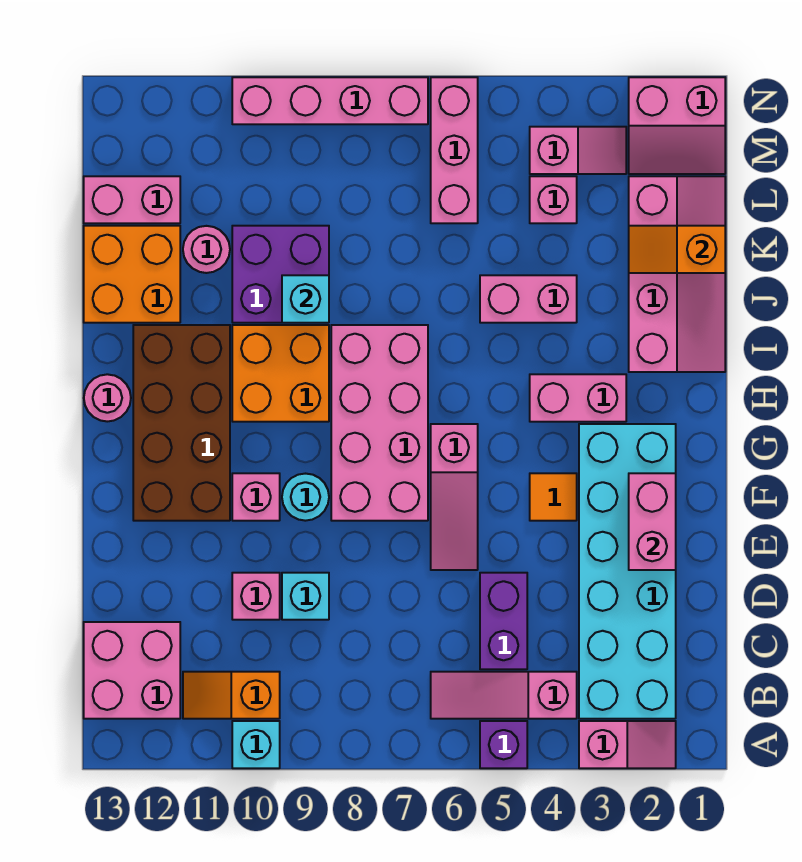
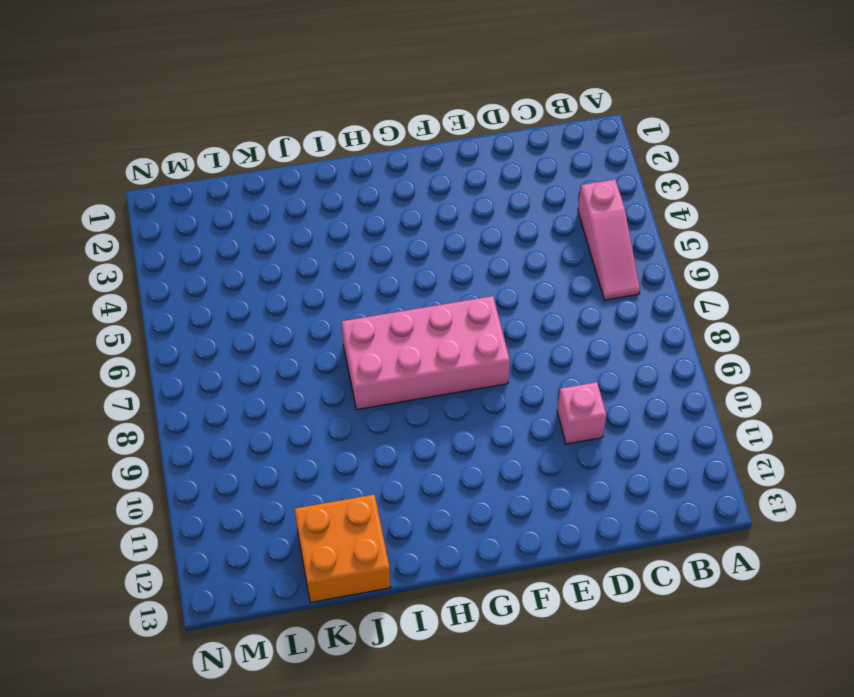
none -> pink 1x2 slope [579,721,676,768]
none -> purple 1x1 brick [480,721,527,768]
none -> cyan 1x1 brick [232,721,280,768]
none -> cyan 2x6 brick [579,424,676,719]

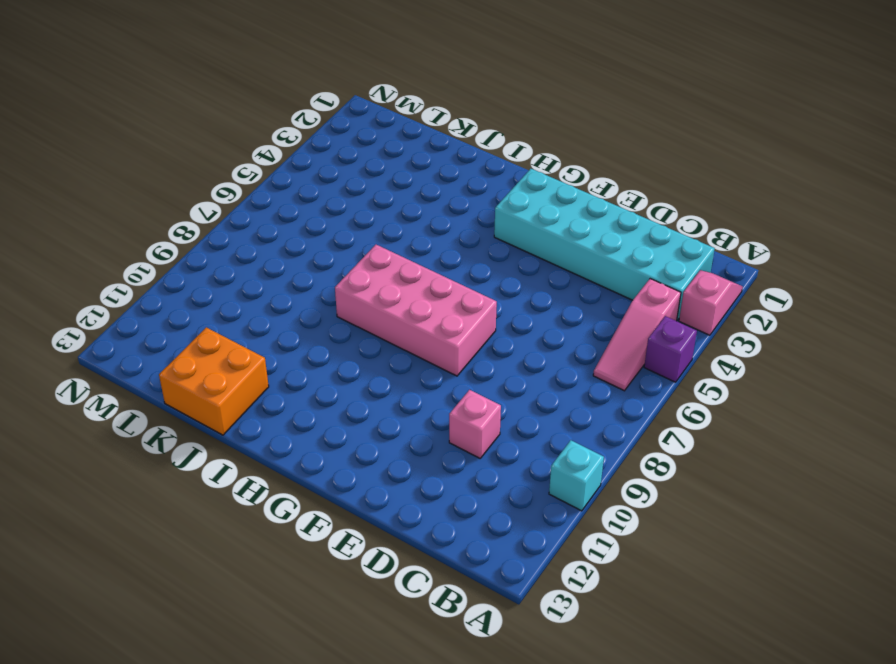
none -> orange 1x2 slope [183,672,280,719]
none -> pink 2x2 brick [84,622,180,719]
none -> purple 1x2 brick [480,573,527,669]
none -> cyan 1x1 brick [282,573,329,620]

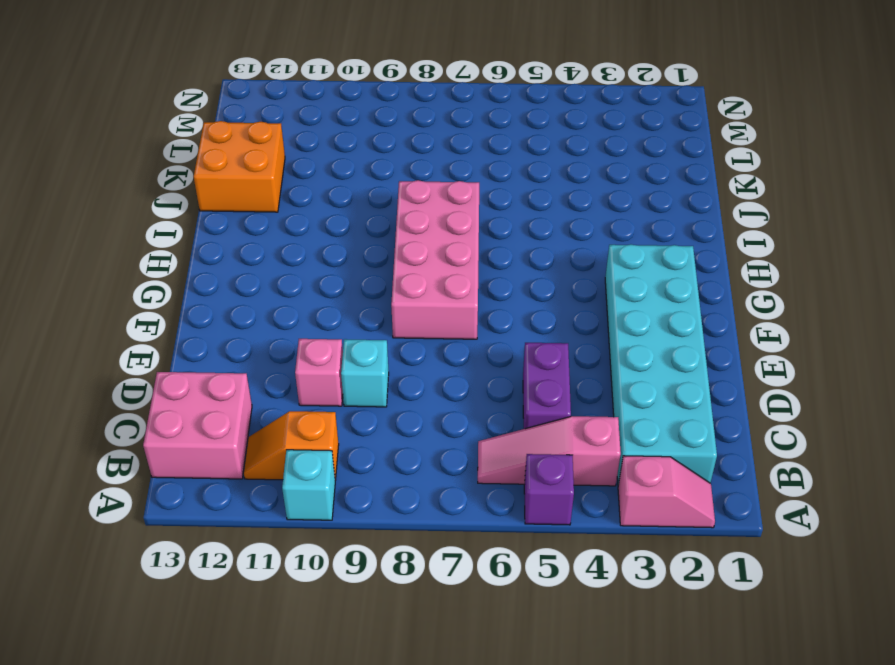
none -> pink 1x3 slope [431,424,478,570]
none -> orange 1x1 tile [530,473,577,521]
none -> cyan 1x1 round brick [282,474,329,521]
none -> pink 1x1 brick [232,473,280,521]

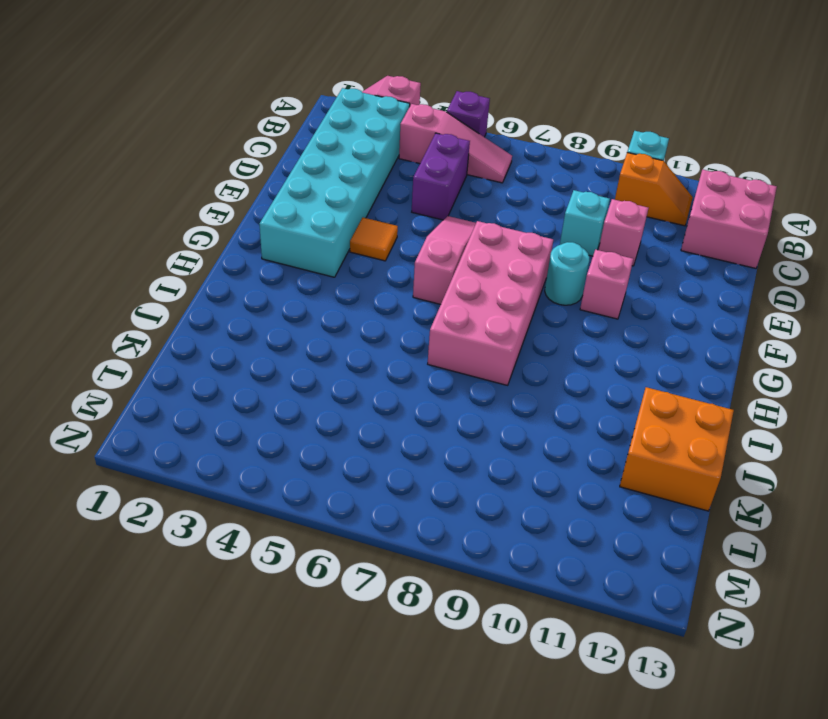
none -> brown 2x4 brick [133,325,230,521]
none -> pink 1x2 brick [530,374,626,422]
none -> orange 2x2 brick [232,325,329,422]
none -> pink 1x1 round brick [84,374,131,422]

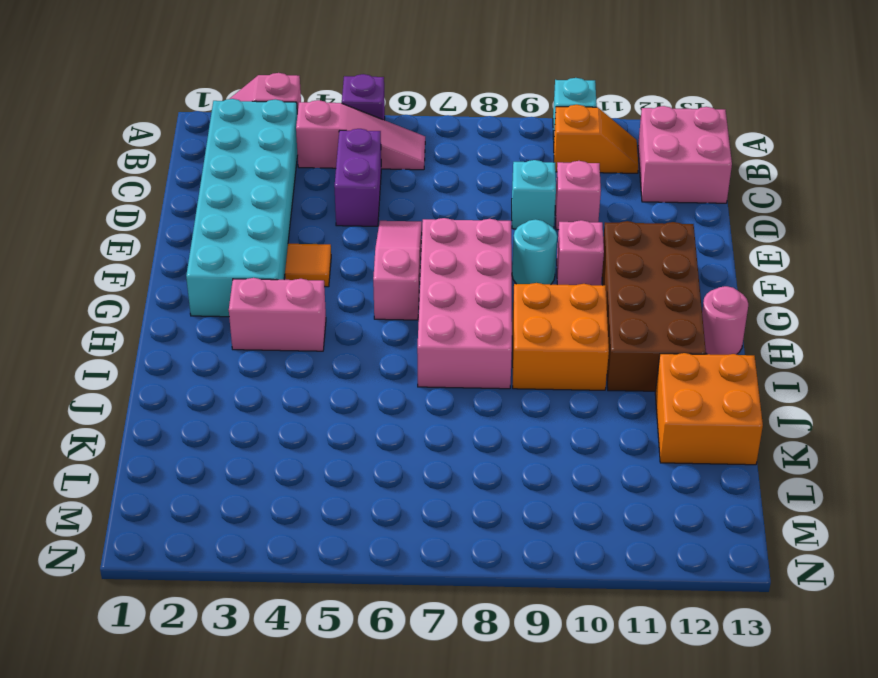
none -> pink 2x4 slope [629,176,725,372]
none -> pink 1x2 brick [480,275,577,323]
none -> purple 2x2 brick [232,226,329,323]
none -> pink 1x1 round brick [183,226,230,273]

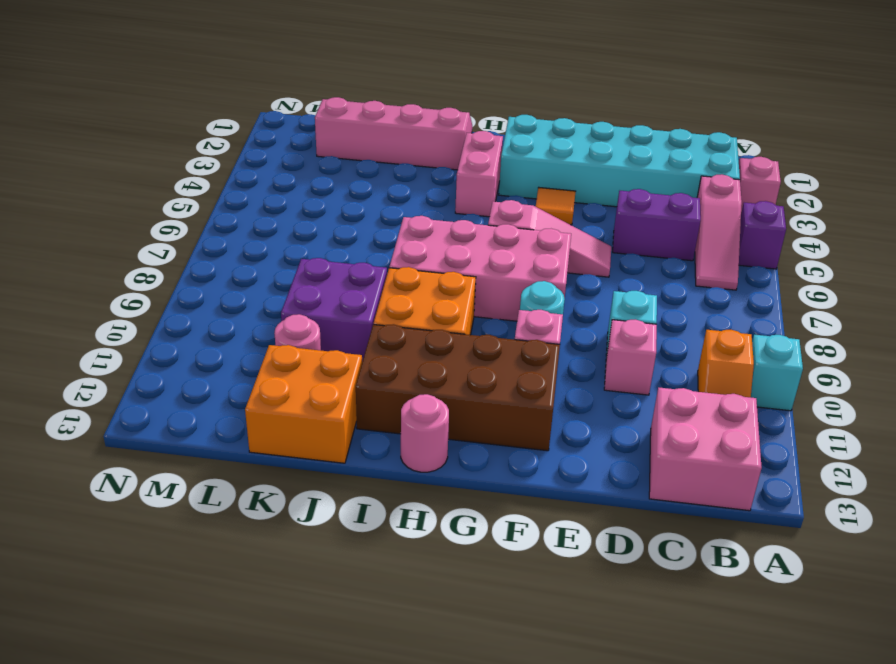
none -> pink 1x2 brick [480,275,577,323]
none -> pink 1x1 brick [530,176,577,223]
none -> pink 1x3 brick [431,77,478,223]
none -> pink 1x2 brick [84,176,180,223]

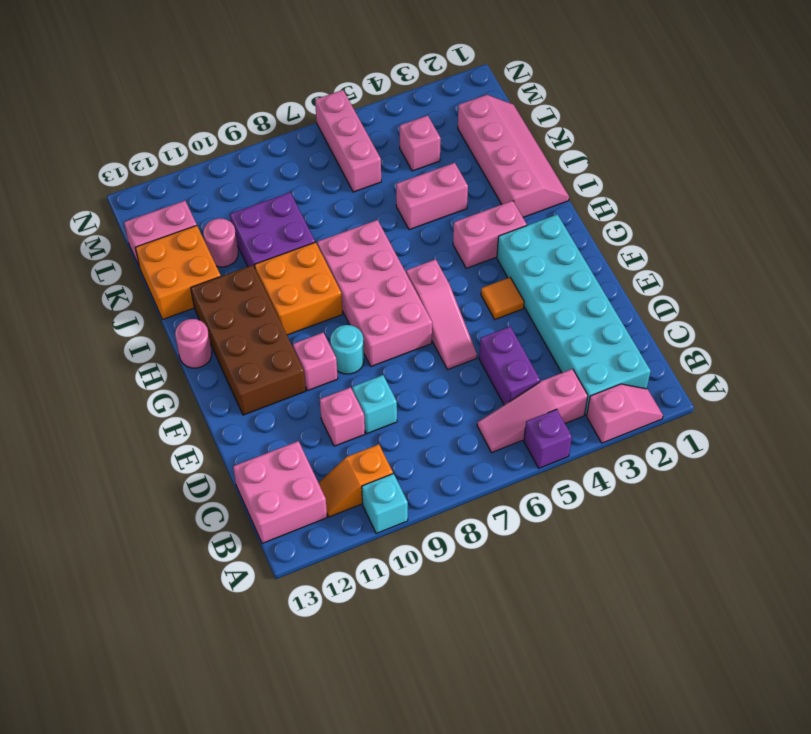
none -> pink 2x2 slope [629,77,725,174]
none -> pink 1x2 slope [530,127,626,174]
none -> pink 1x4 brick [232,77,428,124]
none -> pink 1x2 brick [629,473,676,570]

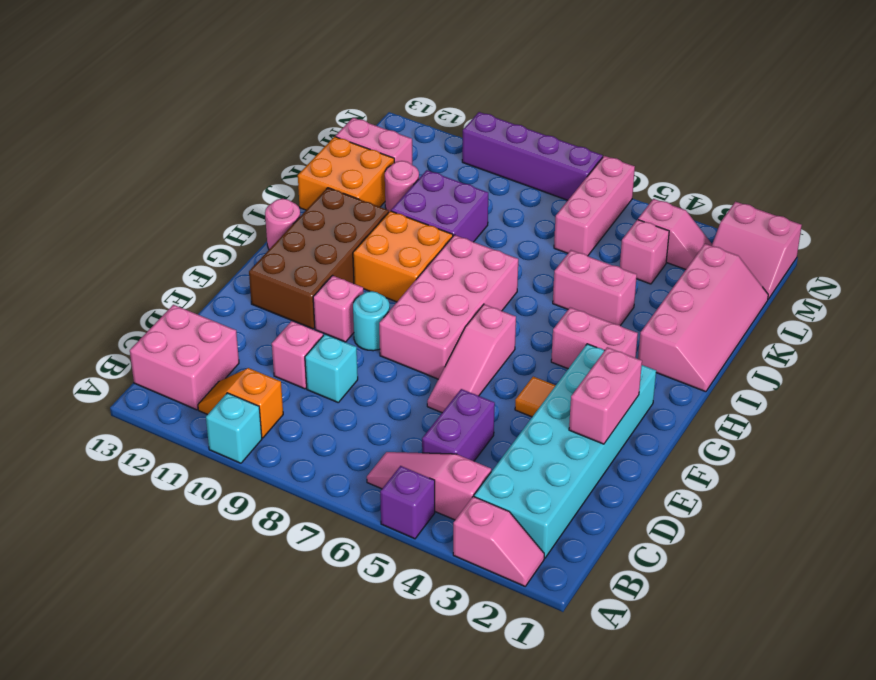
purple 1x4 brick [462,112,603,201] -> pink 1x4 brick [232,77,428,124]
none -> cyan 1x1 brick [282,275,329,323]
none -> orange 1x2 slope [629,226,725,273]

